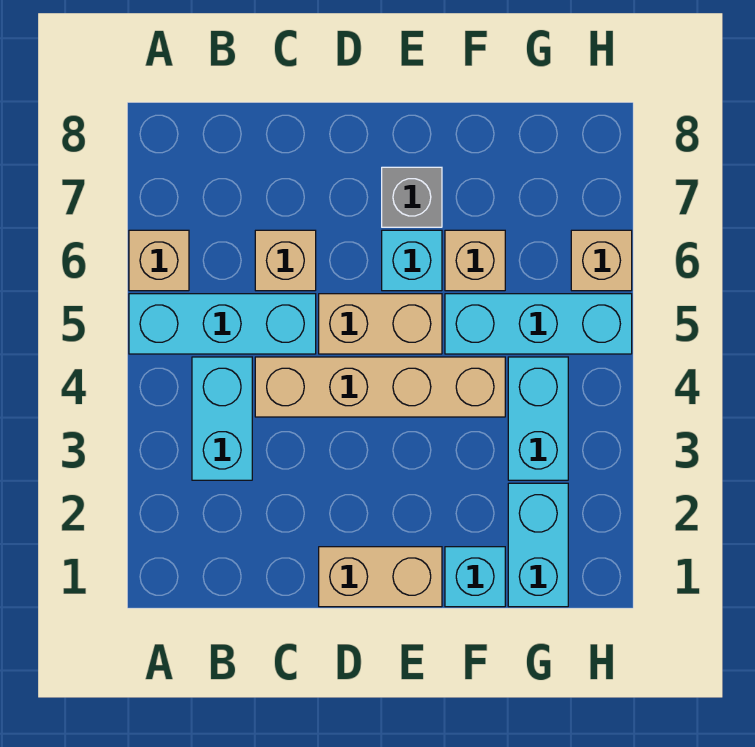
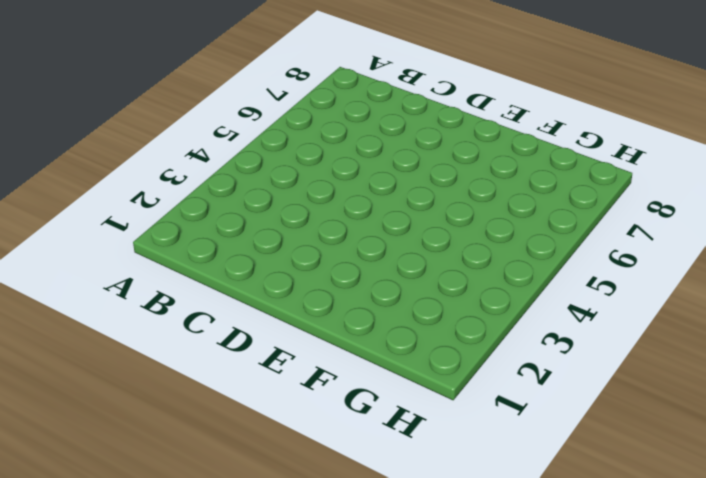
none -> cyan 1x3 brick [129,294,316,354]
none -> tan 1x1 brick [129,230,189,291]
none -> cyan 1x2 brick [192,357,252,480]

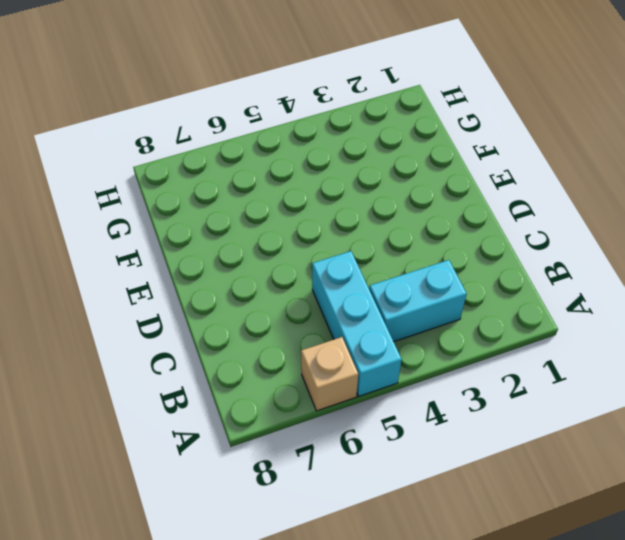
none -> tan 1x4 brick [255,357,505,417]
none -> tan 1x1 brick [255,230,316,291]
none -> tan 1x2 brick [319,547,442,607]

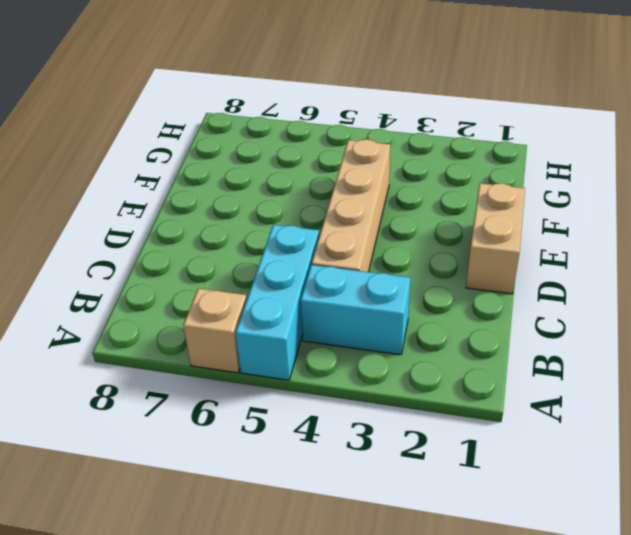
none -> tan 1x1 brick [255,230,316,291]
none -> tan 1x2 brick [319,294,442,354]
none -> cyan 1x1 brick [382,230,442,291]

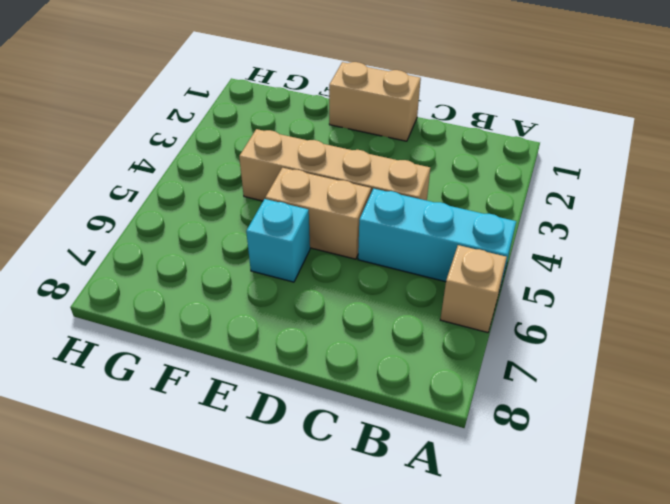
none -> cyan 1x2 brick [192,357,252,480]
none -> tan 1x1 brick [255,230,316,291]
none -> grey 1x1 brick [382,167,442,227]

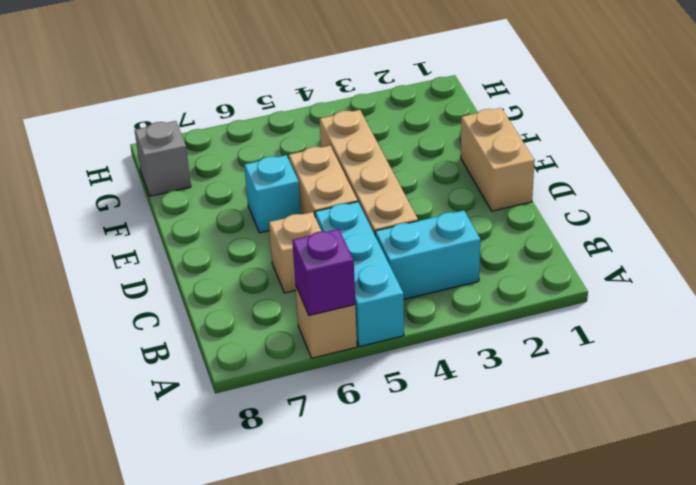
purple 1x1 brick [292,229,355,315] -> none
grey 1x1 brick [135,121,191,196] -> grey 1x1 brick moved to [382,167,442,227]
none -> cyan 1x1 brick [445,547,505,607]
none -> cyan 1x3 brick [445,294,632,354]
none -> tan 1x1 brick [445,230,505,291]

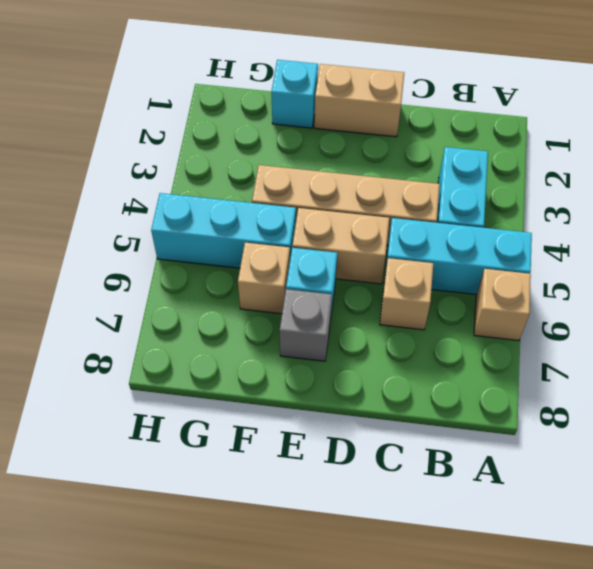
none -> cyan 1x2 brick [508,483,568,607]
none -> cyan 1x2 brick [508,357,568,480]
none -> tan 1x1 brick [571,230,632,291]

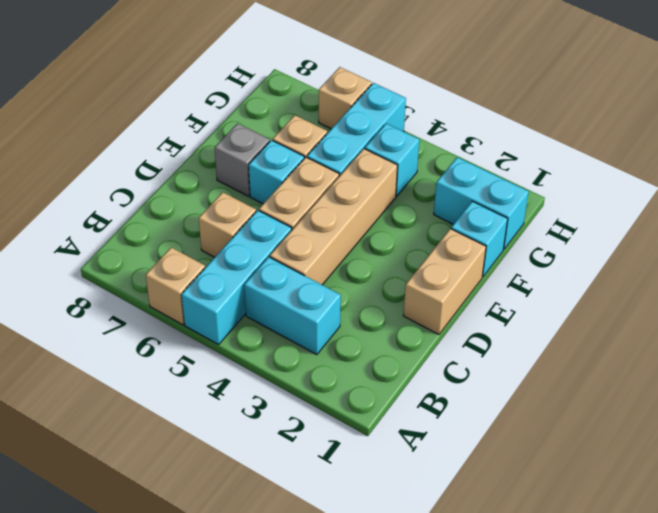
cyan 1x1 brick [365,124,419,196] -> cyan 1x2 brick [508,357,568,480]

